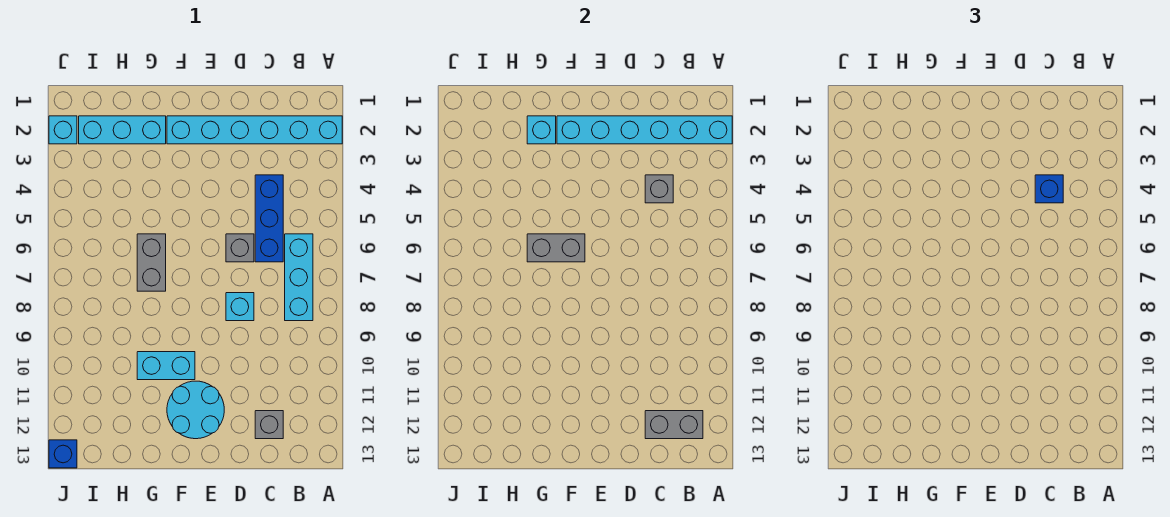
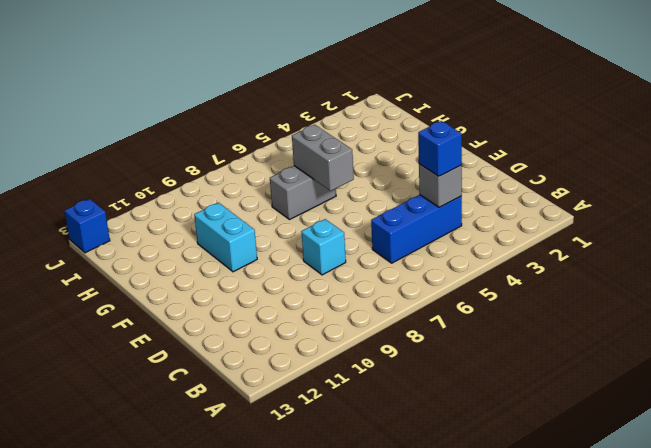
none -> cyan 1x6 brick [167,116,342,144]
none -> cyan 1x3 brick [285,234,313,321]
none -> grey 1x1 brick [255,411,283,439]

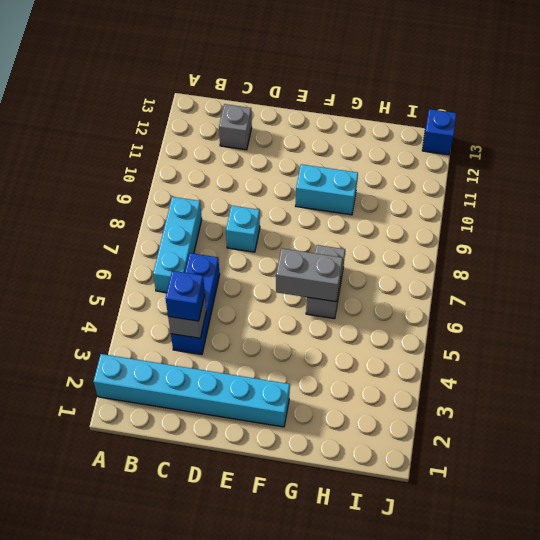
none -> grey 1x1 brick [226,234,254,262]
none -> cyan 2x2 round brick [167,381,224,439]
none -> cyan 1x3 brick [79,116,166,144]

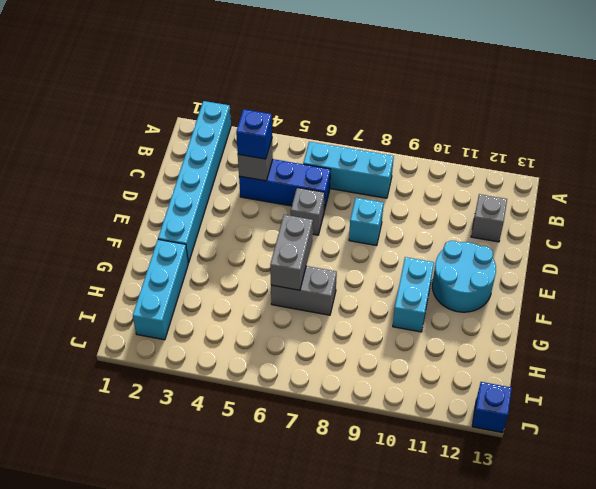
none -> cyan 1x1 brick [49,116,77,144]
none -> cyan 1x6 brick [557,116,732,144]
none -> grey 1x2 brick [645,411,703,439]

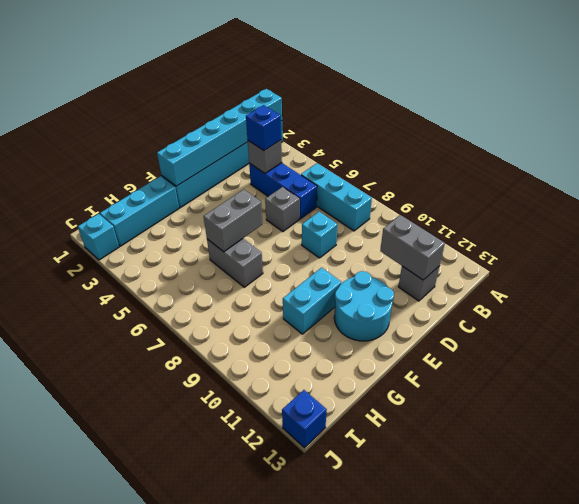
grey 1x2 brick [380,215,445,280] -> grey 1x2 brick turned to [645,411,703,439]
none -> cyan 1x1 brick [527,116,556,144]

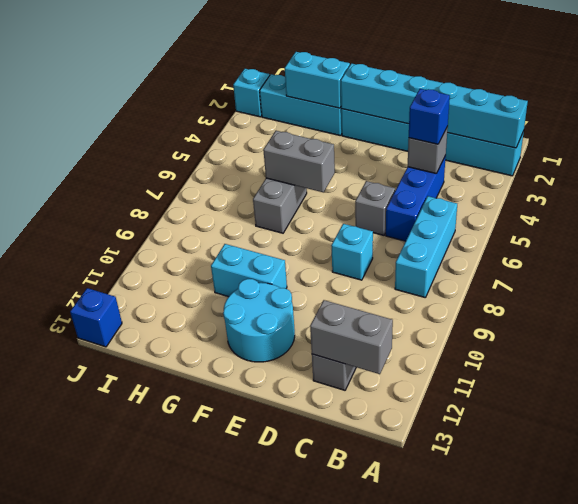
cyan 1x2 brick [285,52,350,108] -> cyan 1x1 brick [527,116,556,144]

